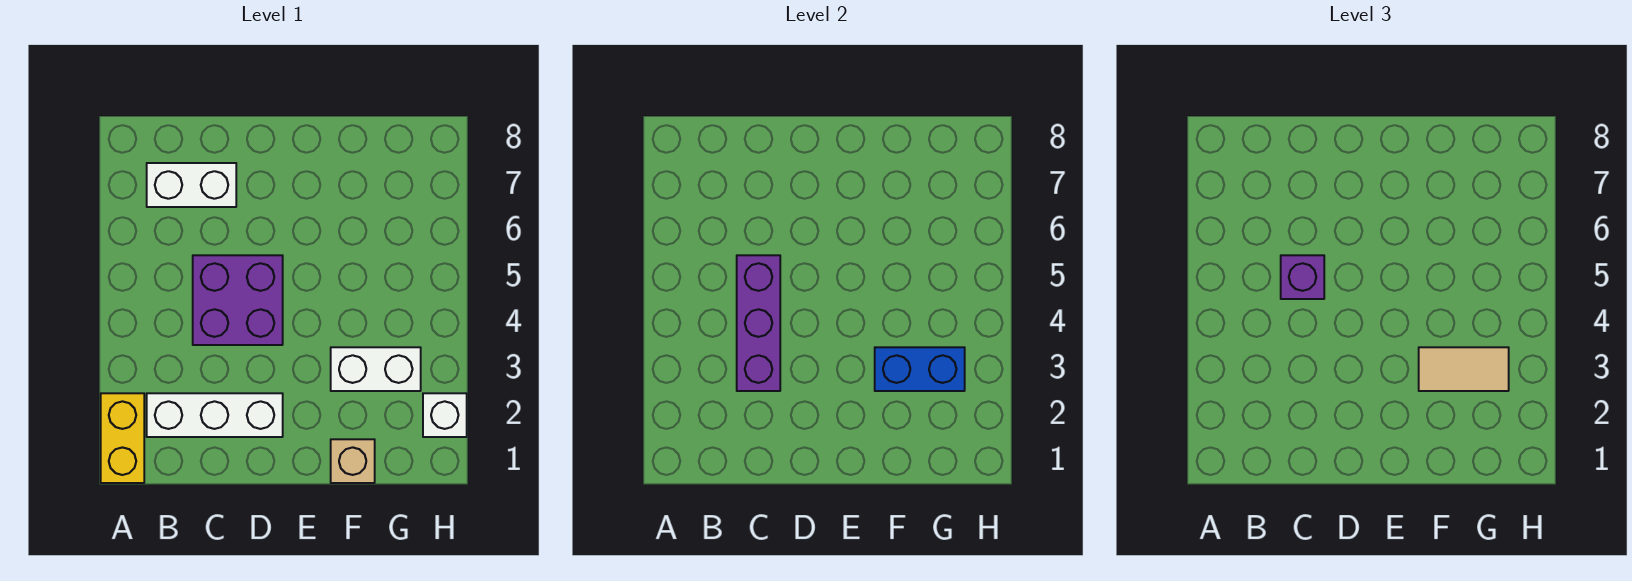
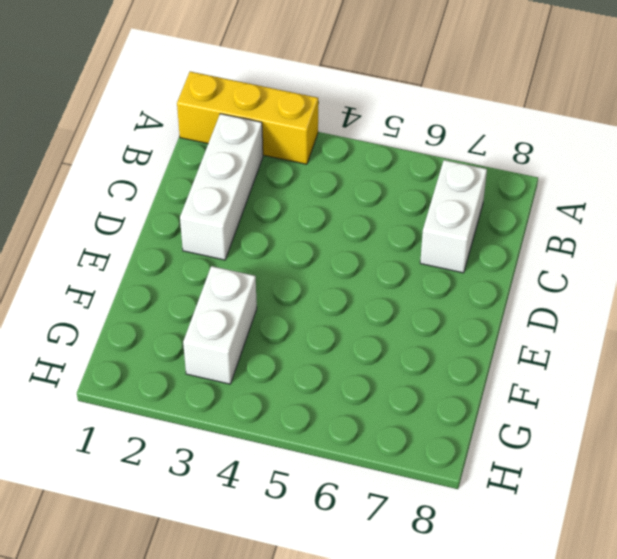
yellow 1x3 brick [177,72,318,164] -> yellow 1x2 brick [101,393,144,483]
none -> purple 2x2 brick [193,255,283,345]
none -> tan 1x1 brick [331,439,375,483]

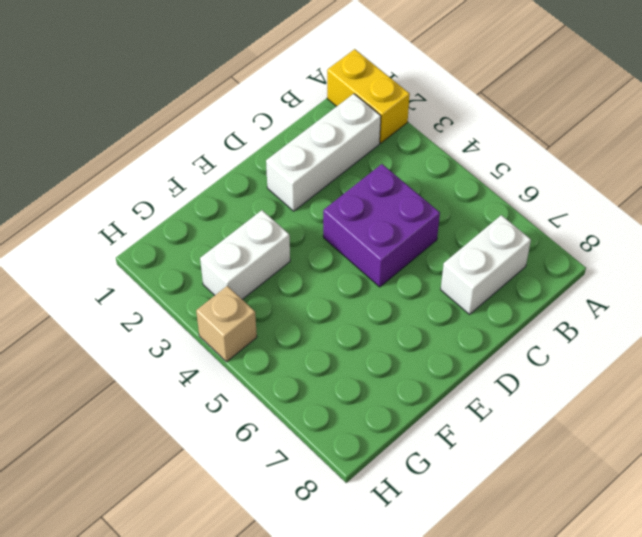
tan 1x1 brick [196,286,257,362] -> tan 1x1 brick moved to [331,439,375,483]
none -> white 1x1 brick [423,393,467,437]
none -> purple 1x3 brick [737,255,780,391]

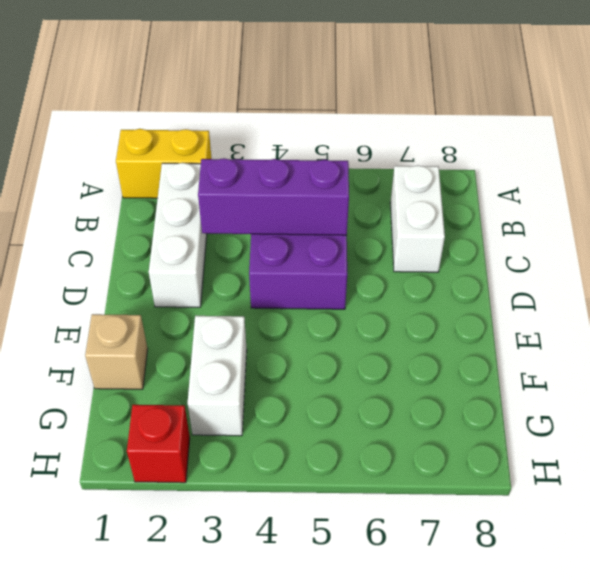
red 1x1 brick [127,405,190,483] -> white 1x1 brick [423,393,467,437]
none -> blue 1x2 brick [875,347,965,391]
none -> purple 1x1 brick [1281,255,1324,299]

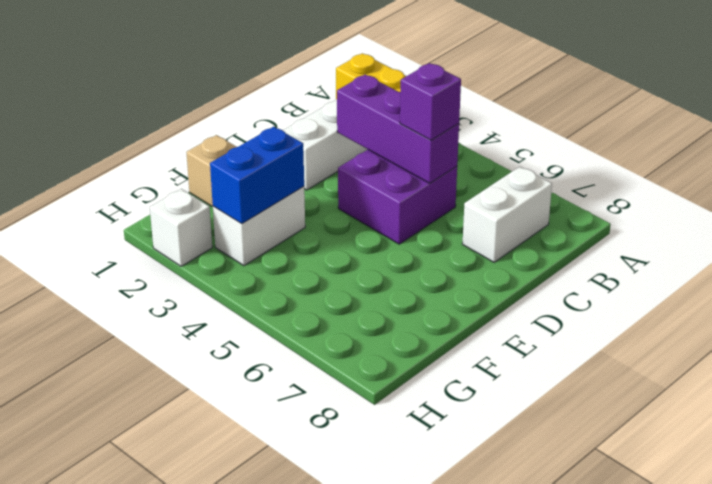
none -> tan 1x2 tile [1419,347,1509,391]

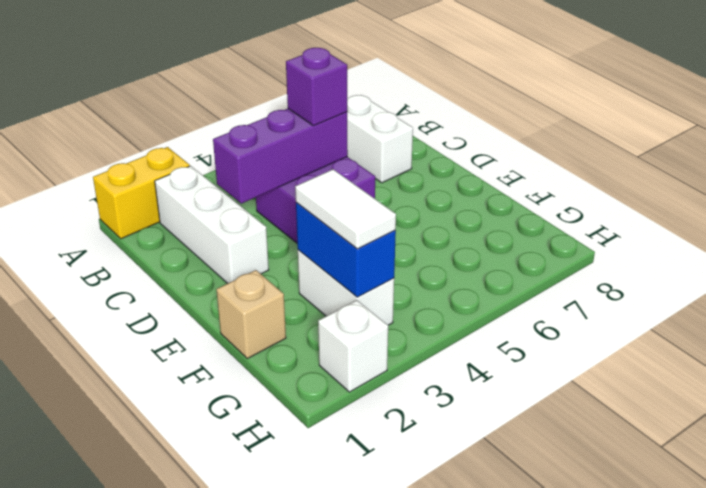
white 1x2 tile [295,169,396,249] -> tan 1x2 tile [1419,347,1509,391]

